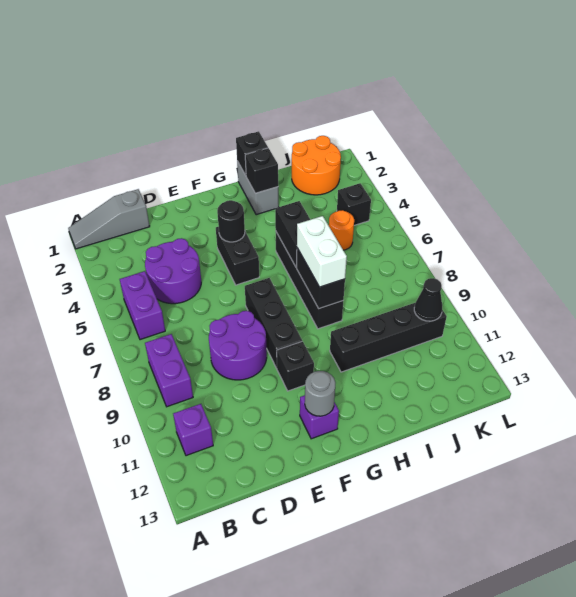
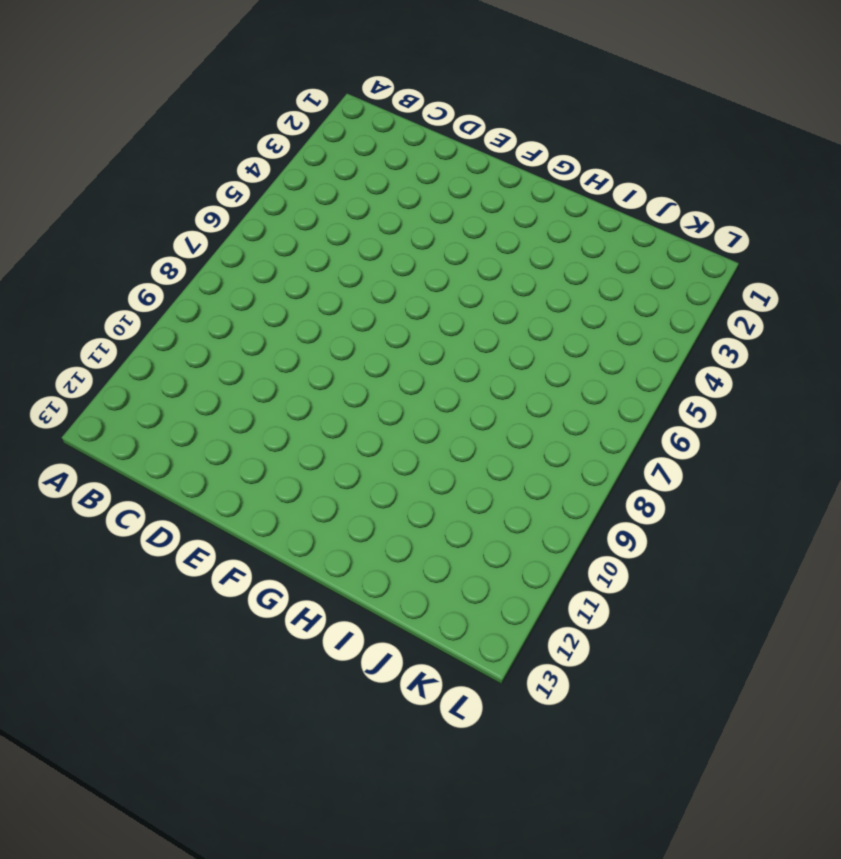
none -> grey 1x3 slope [68,189,150,249]
none -> purple 1x2 brick [120,271,165,340]
none -> purple 1x2 brick [145,334,193,407]

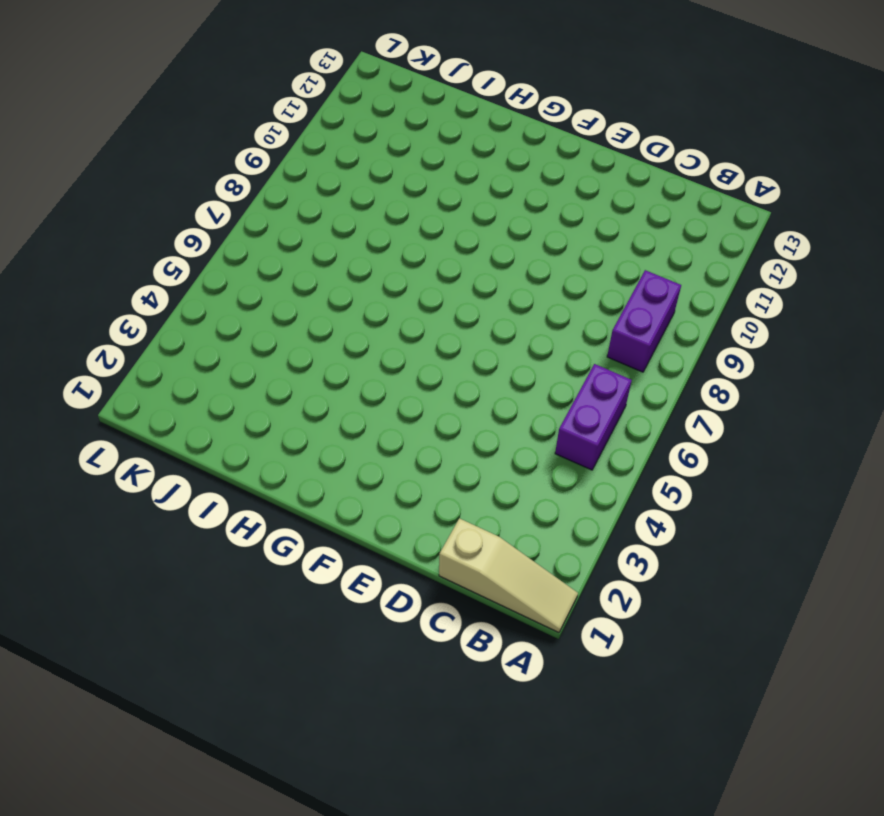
tan 1x3 slope [439,518,578,632] -> grey 1x3 slope [68,189,150,249]
none -> purple 1x1 brick [173,404,213,456]
none -> purple 2x2 round brick [145,238,201,304]
none -> purple 2x2 round brick [209,311,267,380]

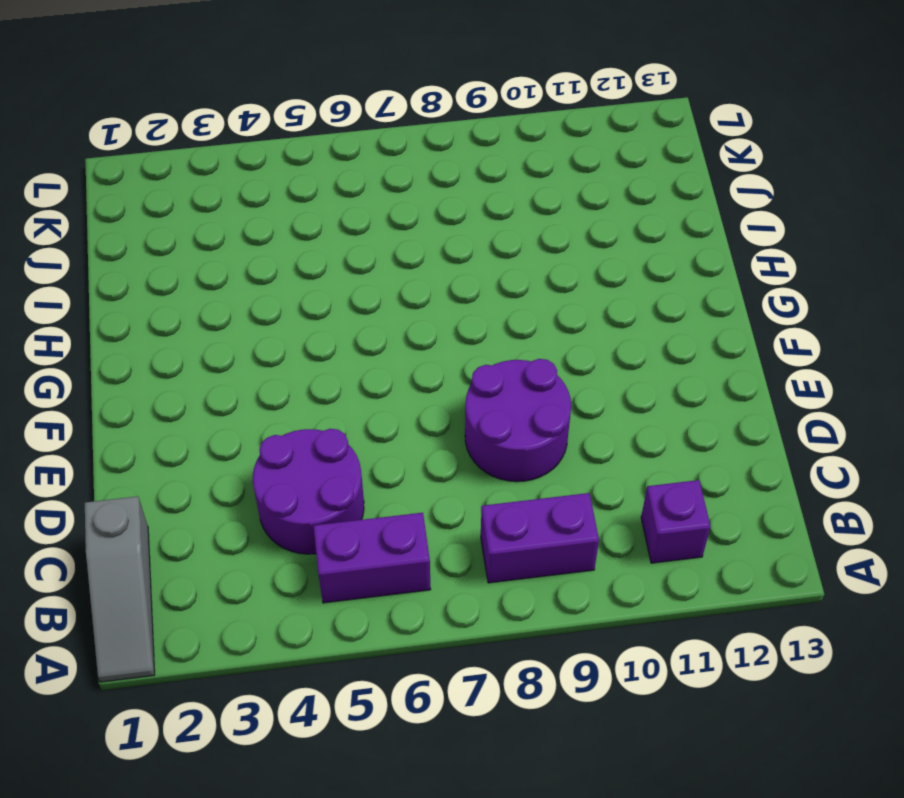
none -> black 1x2 brick [216,227,259,285]
none -> black 1x3 brick [245,278,302,368]
none -> black 1x1 brick [277,341,314,391]

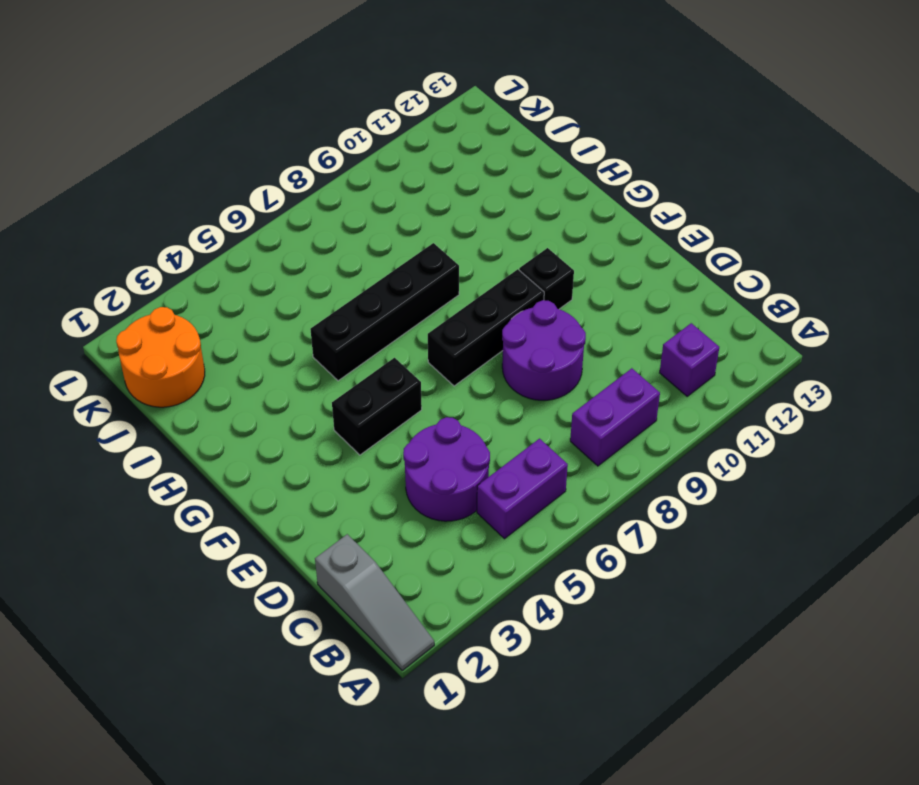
none -> purple 1x1 brick [300,395,339,439]
none -> grey 1x2 brick [237,161,279,215]
none -> black 1x4 brick [330,303,447,372]

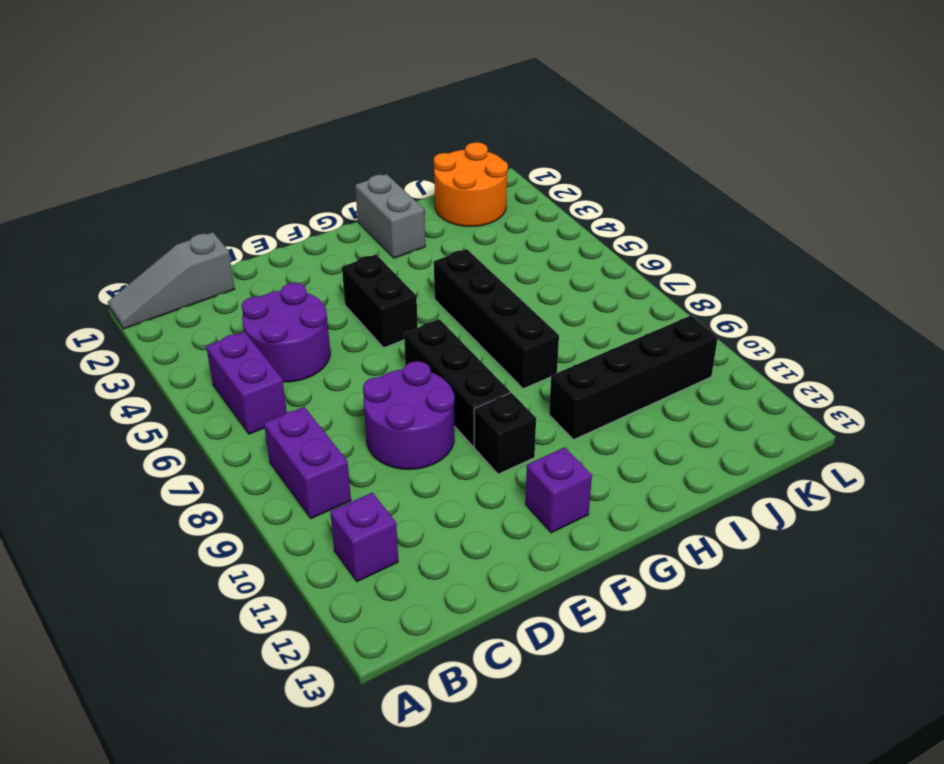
none -> orange 1x1 round brick [329,210,354,250]
none -> black 1x1 brick [337,183,371,225]
none -> black 1x1 round brick [217,200,245,242]

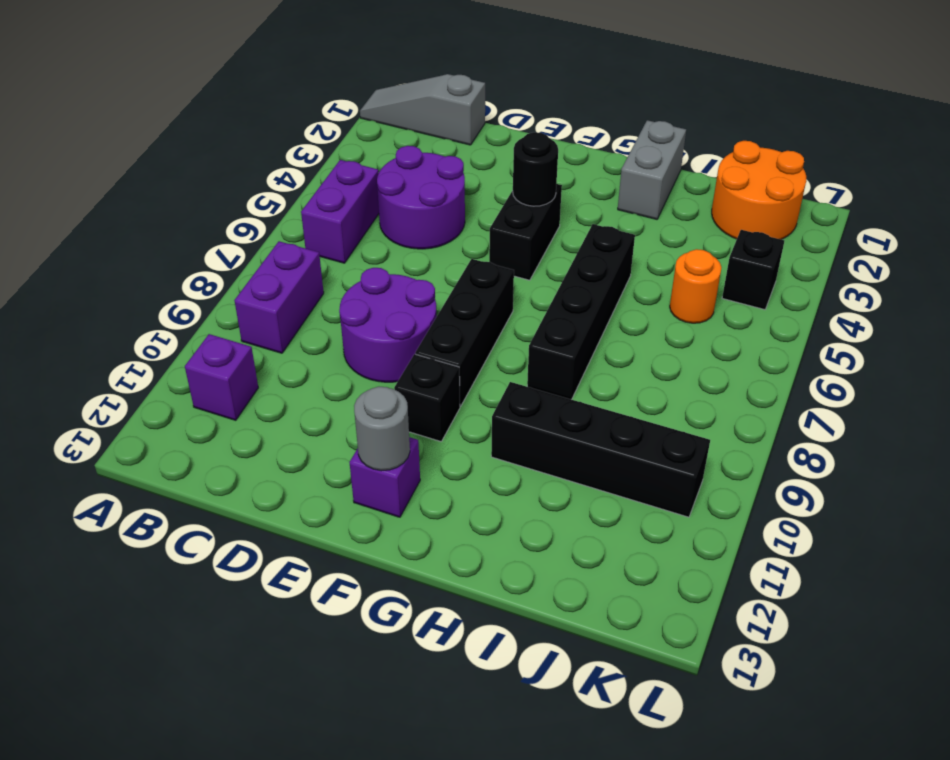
none -> black 1x1 brick [236,131,268,175]
none -> black 1x1 brick [245,148,278,193]
none -> black 1x2 brick [275,201,310,268]

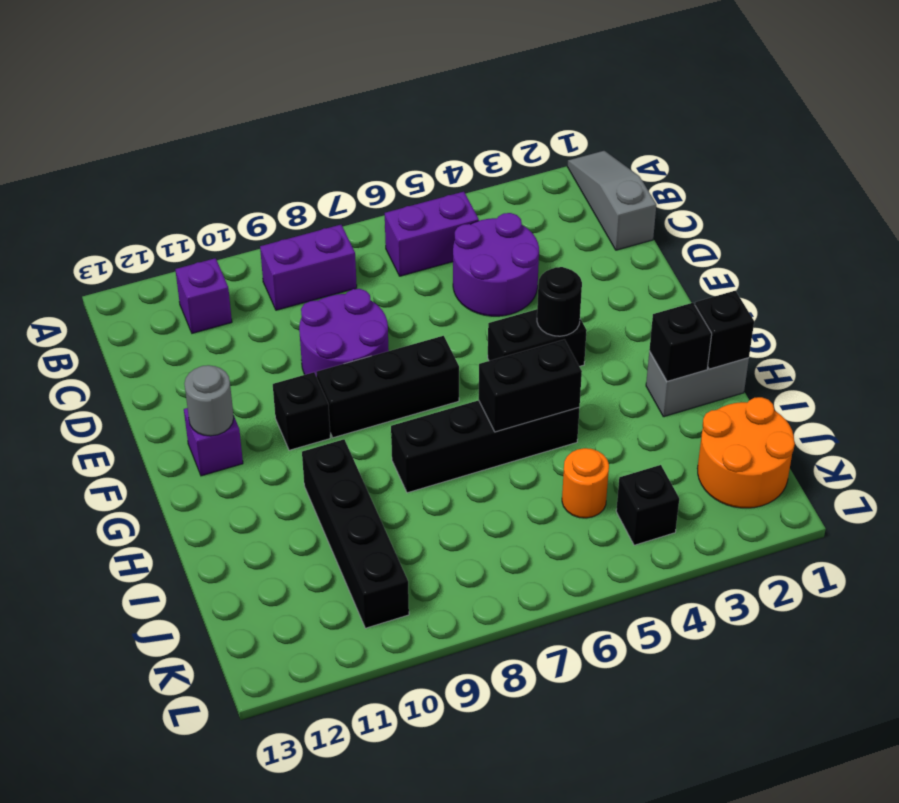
none -> black 1x2 brick [297,248,345,308]
none -> black 1x1 cone [414,278,442,321]
none -> white 1x2 brick [297,216,347,287]

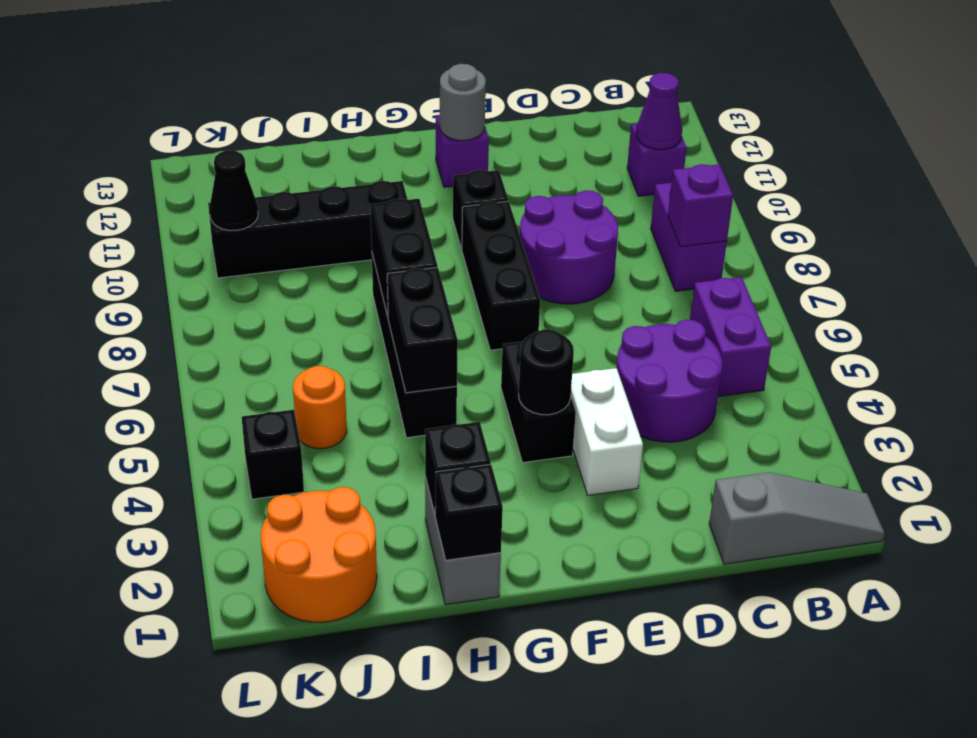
purple 1x1 brick [668,164,733,247] -> none
purple 1x1 cone [636,73,682,150] -> none
white 1x2 brick [571,368,643,495] -> white 1x2 brick moved to [297,216,347,287]

